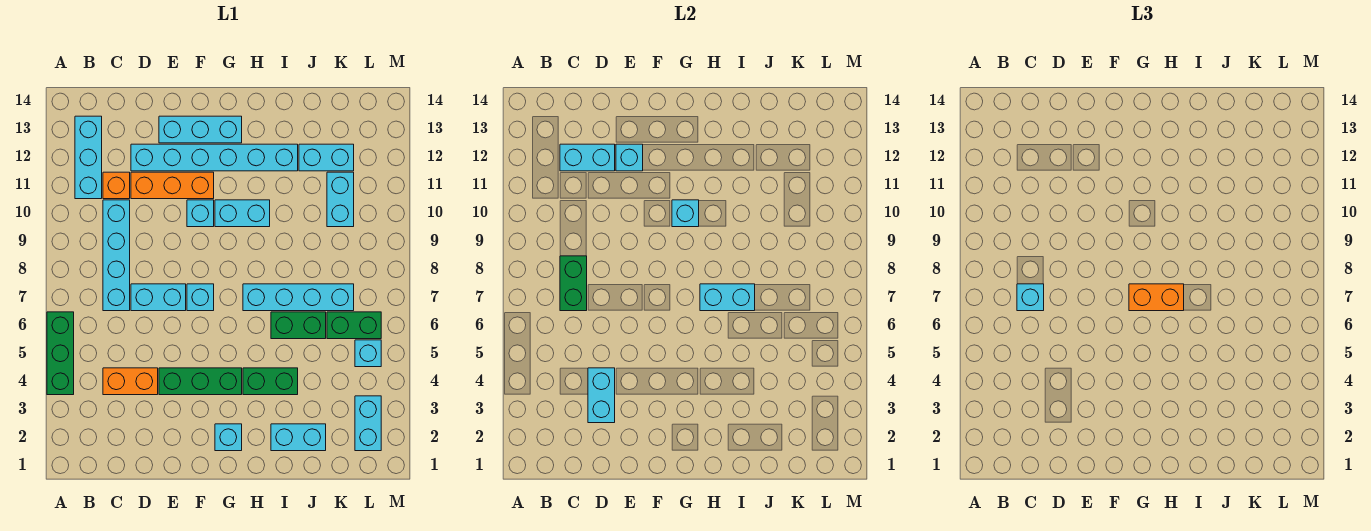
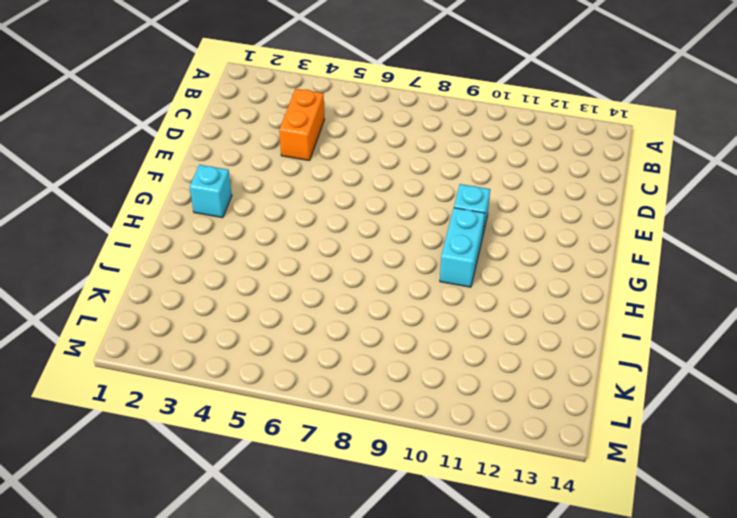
none -> green 1x3 brick [47,312,74,395]
none -> cyan 1x3 brick [75,116,102,199]
none -> cyan 1x4 brick [103,200,130,311]
none -> orange 1x1 brick [103,172,130,199]

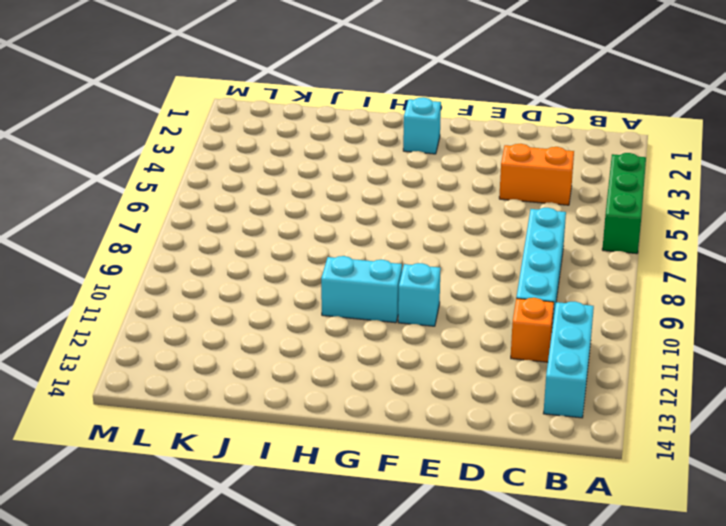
none -> cyan 1x2 brick [131,284,186,311]
none -> orange 1x3 brick [131,172,214,199]
none -> cyan 1x6 brick [131,144,298,171]
none -> green 1x3 brick [159,368,242,395]

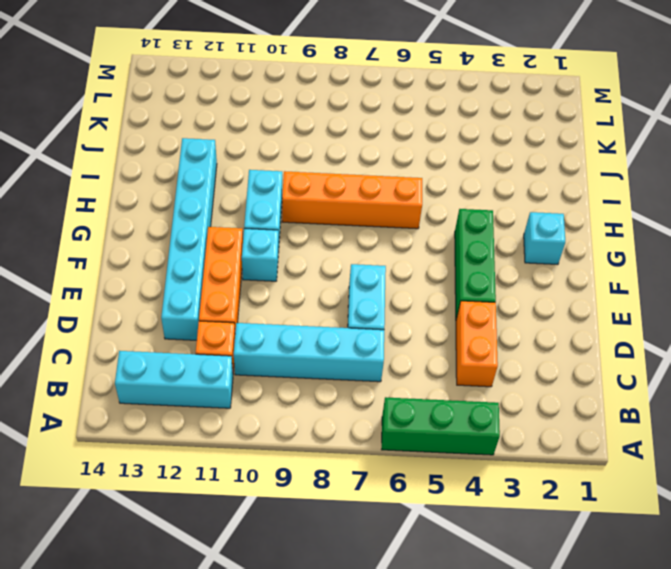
orange 1x4 brick [282,171,422,229] -> cyan 1x4 brick [243,284,354,311]
none -> cyan 1x3 brick [159,116,242,143]
none -> cyan 1x1 brick [187,284,214,311]
none -> green 1x2 brick [243,368,298,395]
none -> cyan 1x2 brick [271,424,326,451]

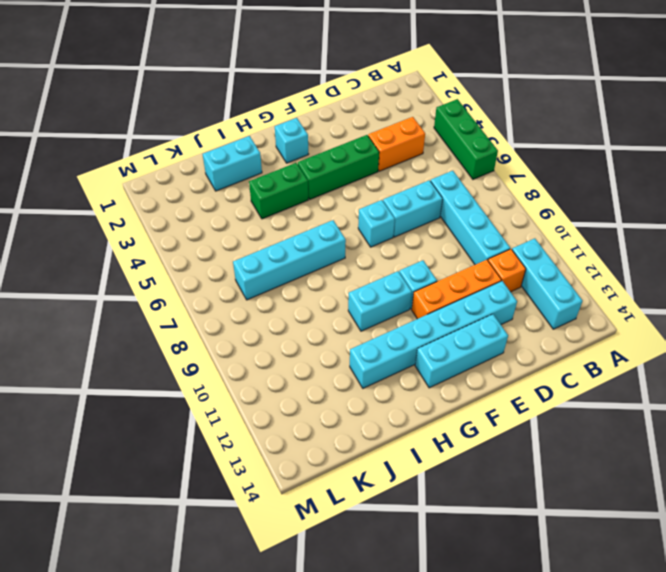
none -> green 1x2 brick [271,312,326,339]
none -> cyan 1x2 brick [299,144,354,171]
none -> green 1x2 brick [327,312,381,339]
none -> cyan 1x2 brick [327,172,354,227]

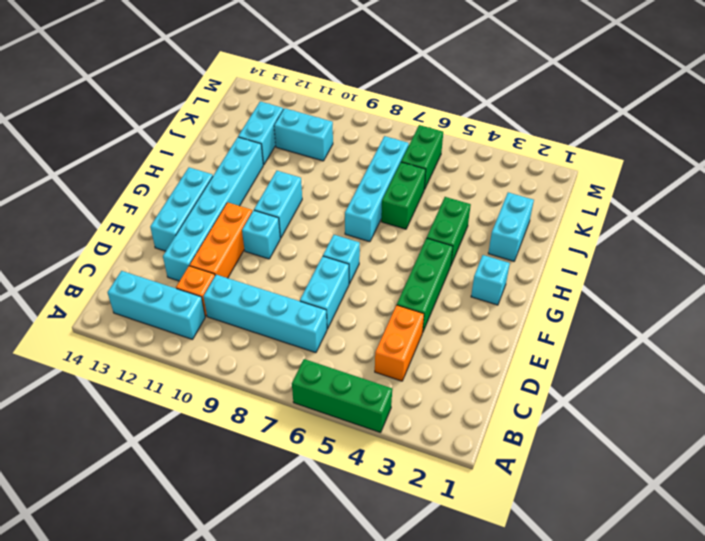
none -> cyan 1x2 brick [355,396,381,451]
none -> cyan 1x1 brick [355,340,381,367]
none -> green 1x2 brick [560,256,587,311]
none -> cyan 1x2 brick [560,144,615,171]

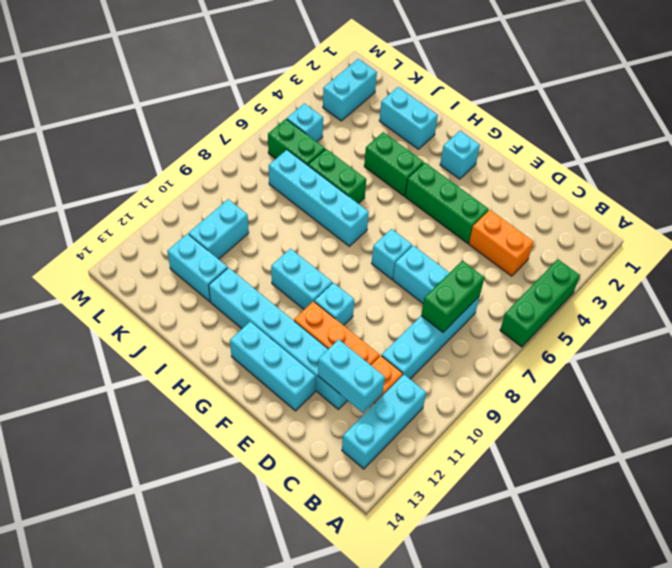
none -> cyan 1x2 brick [588,368,615,423]
none -> cyan 1x1 brick [616,144,643,171]
none -> cyan 1x1 brick [672,200,699,227]
none -> cyan 1x2 brick [700,284,755,311]

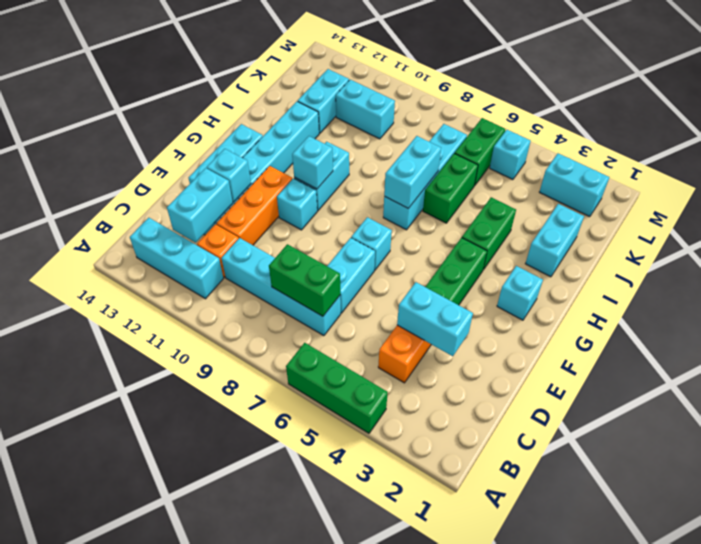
none -> cyan 1x1 brick [1017,284,1044,311]
none -> orange 1x2 brick [1129,284,1184,311]

